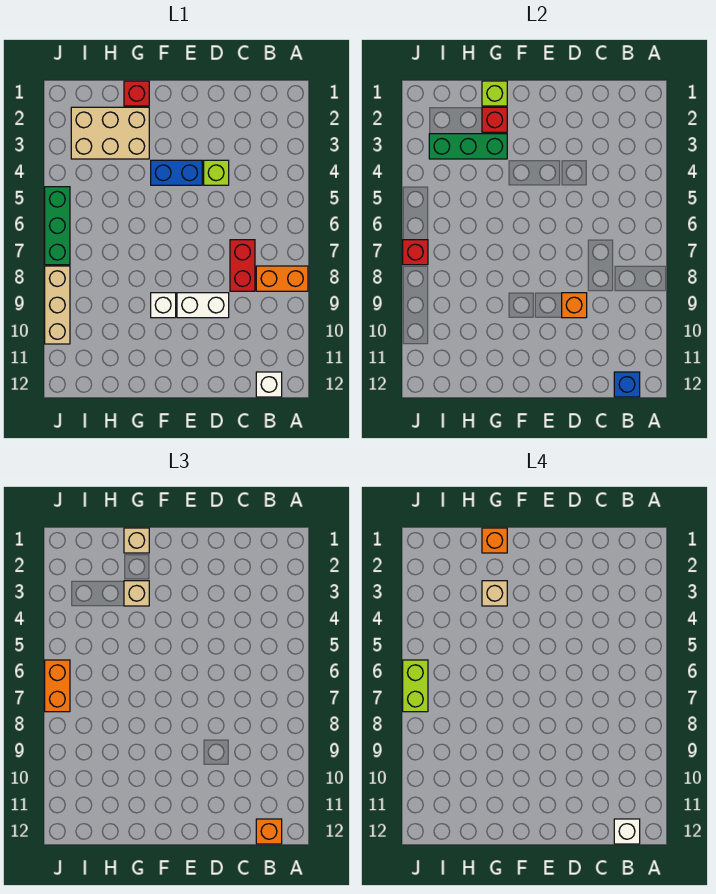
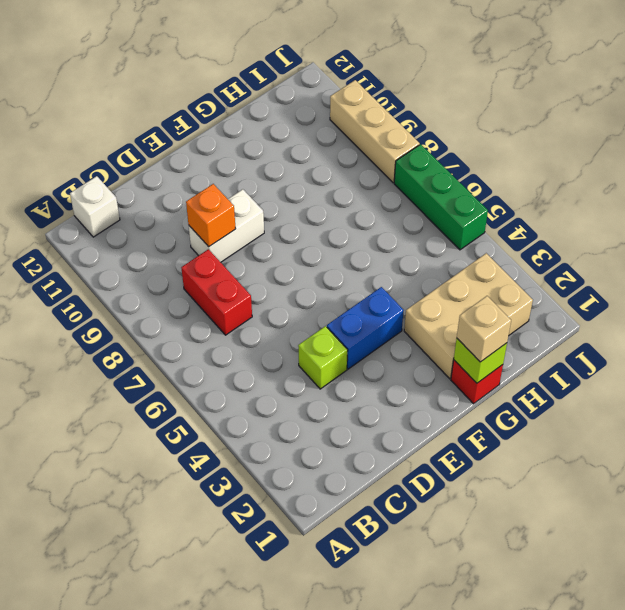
none -> orange 1x2 brick [256,266,308,291]
none -> white 1x1 brick [151,293,176,318]
none -> blue 1x1 brick [614,372,640,397]

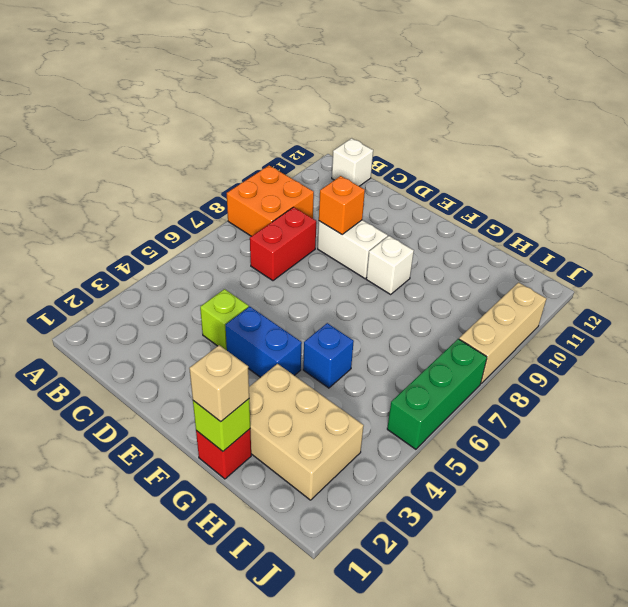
orange 2x2 brick [227,165,314,236] -> orange 1x2 brick [256,266,308,291]
blue 1x1 brick [303,323,354,388] -> blue 1x1 brick moved to [614,372,640,397]
none -> red 1x1 brick [482,107,507,132]
none -> green 1x3 brick [429,134,507,159]
none -> red 1x1 brick [403,240,428,265]

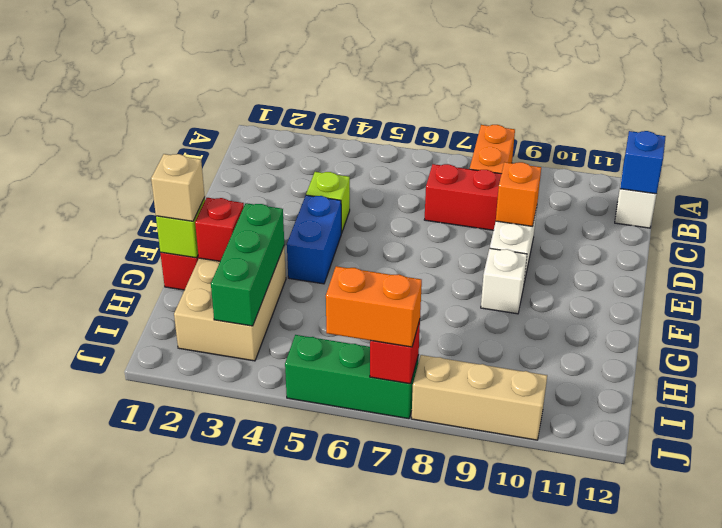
none -> orange 1x1 brick [256,819,282,844]
none -> tan 1x1 brick [124,581,149,606]
none -> white 1x1 brick [614,819,640,844]

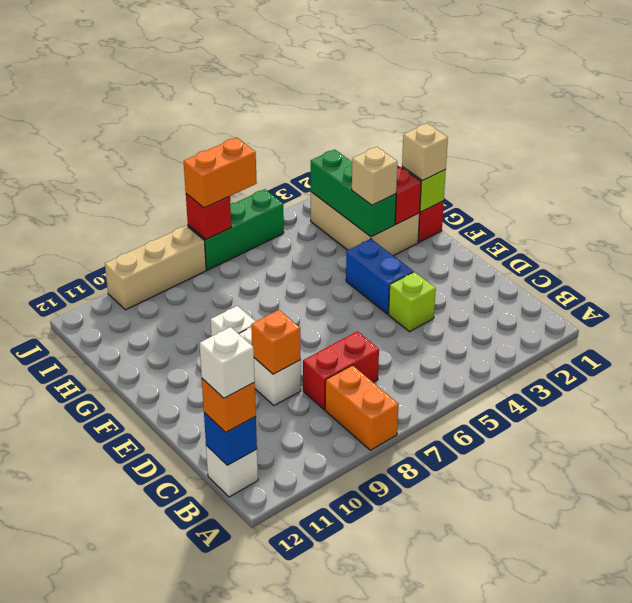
none -> orange 1x1 brick [482,528,507,553]
none -> tan 1x1 brick [482,581,507,606]
none -> lime 1x2 brick [403,660,428,712]

